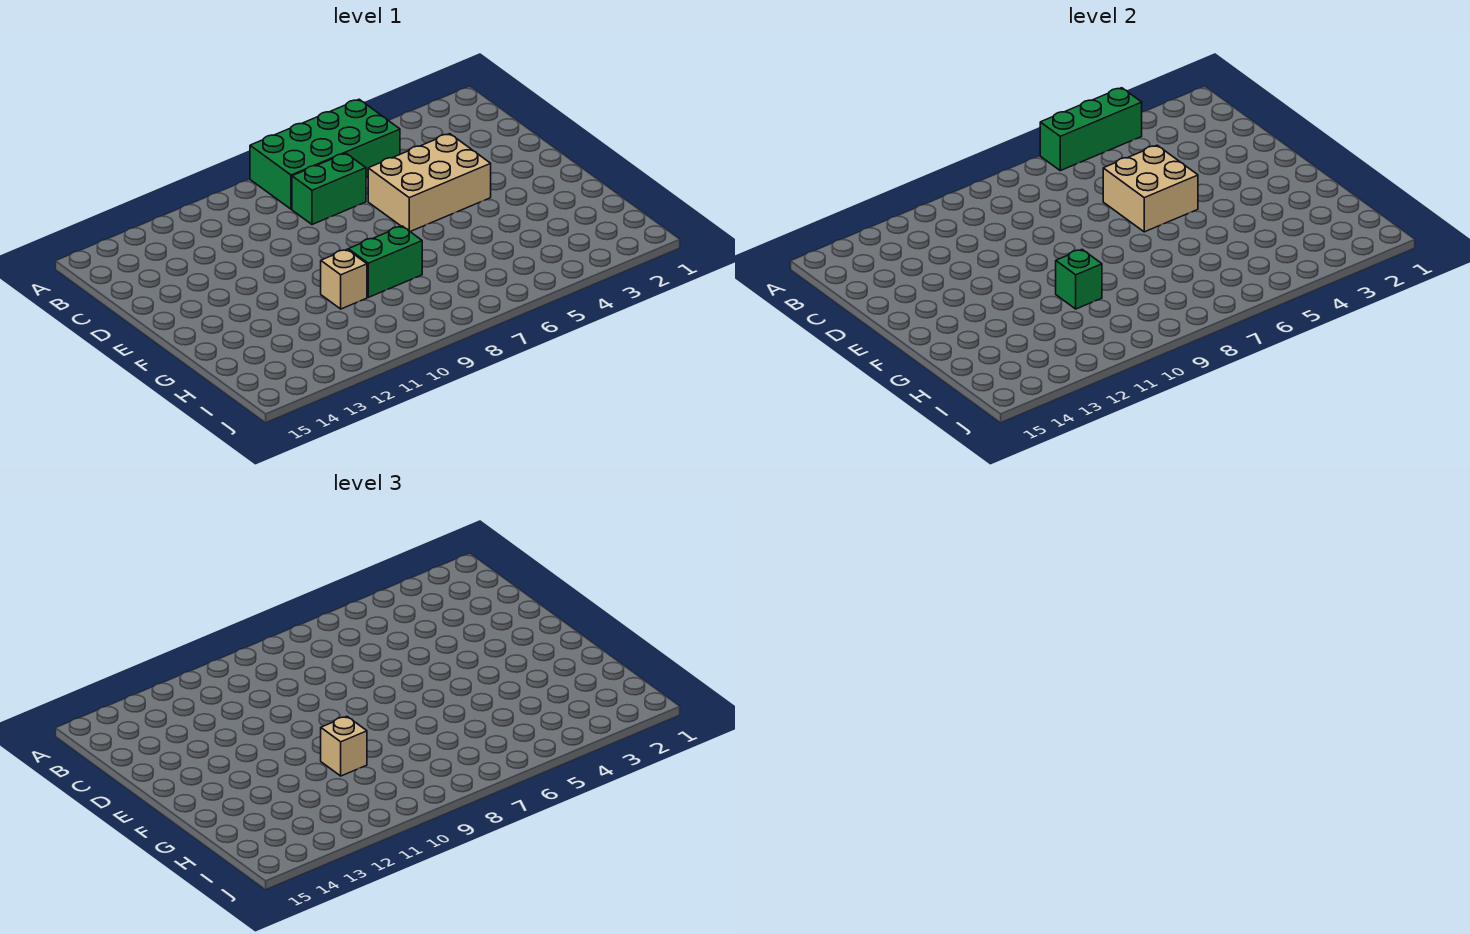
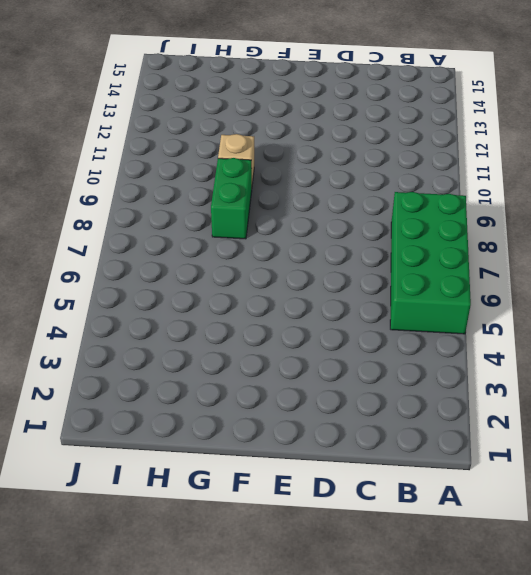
none -> green 1x2 brick [292,153,366,225]
none -> tan 2x3 brick [368,134,491,232]

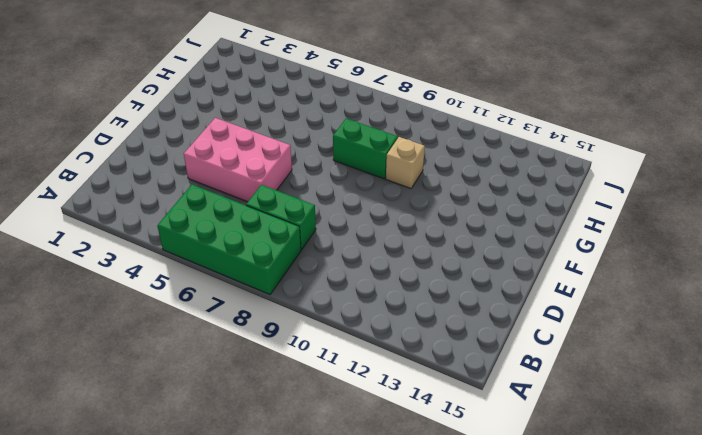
pink 2x3 brick [184,118,292,202] -> tan 2x3 brick [368,134,491,232]
none -> green 1x3 brick [1040,88,1142,171]
none -> tan 2x2 brick [1103,145,1198,232]

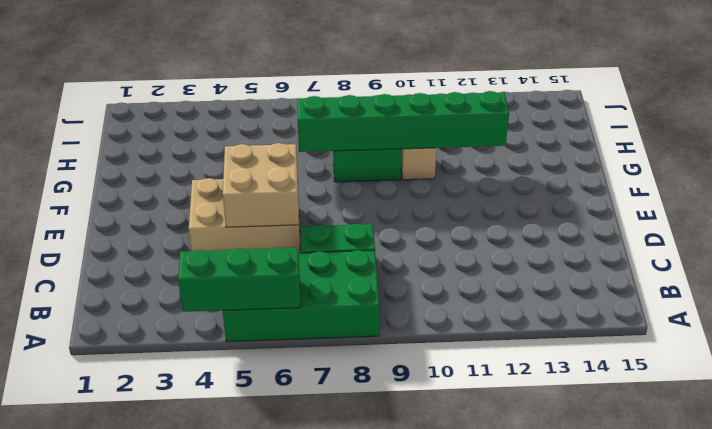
green 1x6 brick [297,91,509,152] -> green 1x1 brick [1056,250,1102,309]
none -> tan 1x1 brick [321,717,367,776]

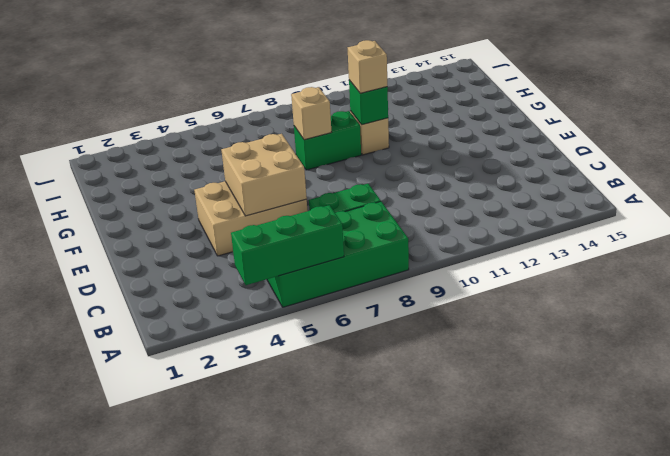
tan 1x1 brick [291,87,331,140] -> none

